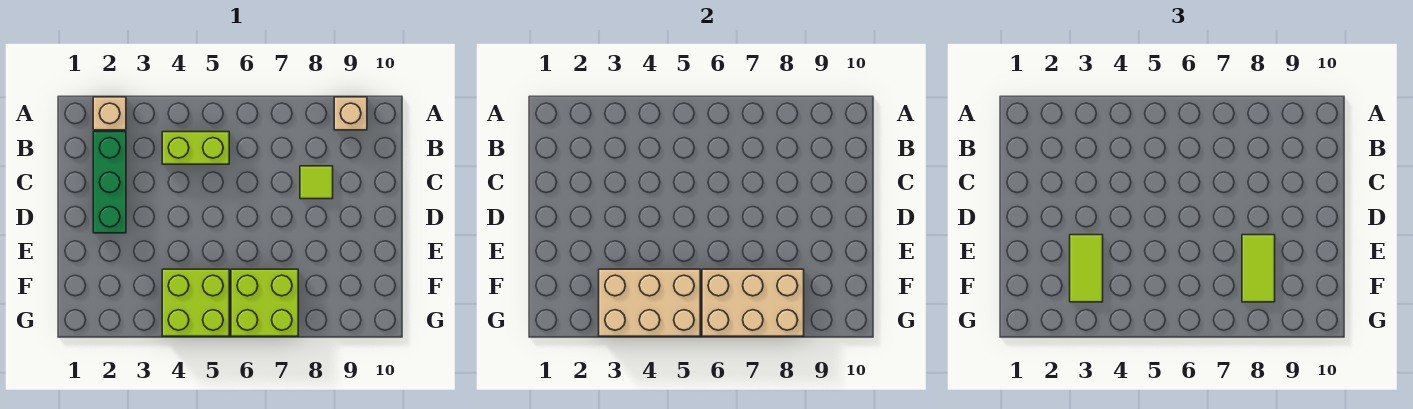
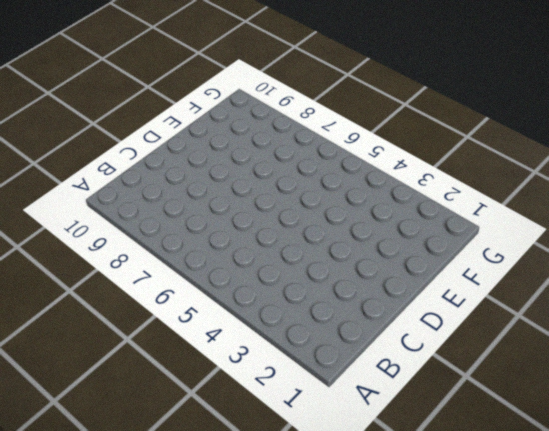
none -> tan 1x1 brick [93,97,126,130]
none -> tan 1x1 brick [334,97,367,130]

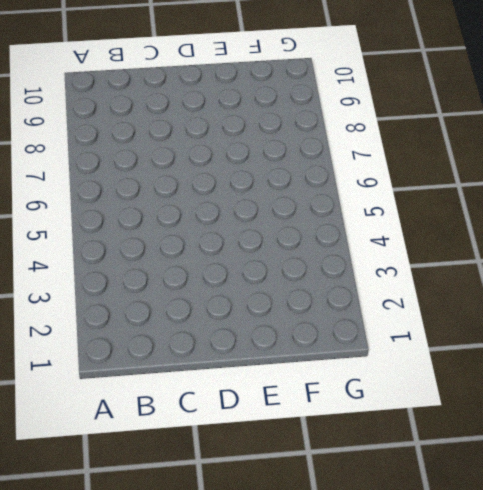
none -> tan 1x1 brick [93,97,126,130]
none -> tan 1x1 brick [334,97,367,130]

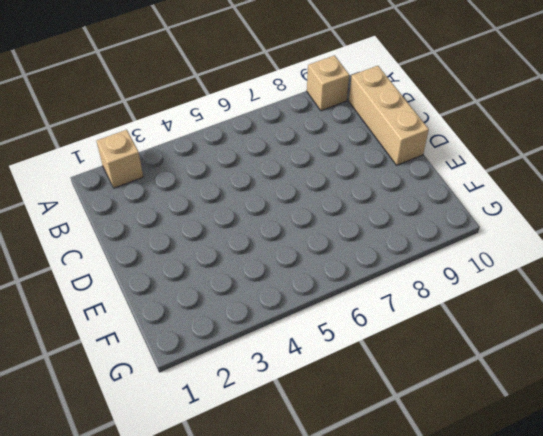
tan 1x3 brick [349,66,429,165] -> none
none -> green 1x3 brick [93,132,126,233]
none -> lime 1x2 brick [162,132,229,164]

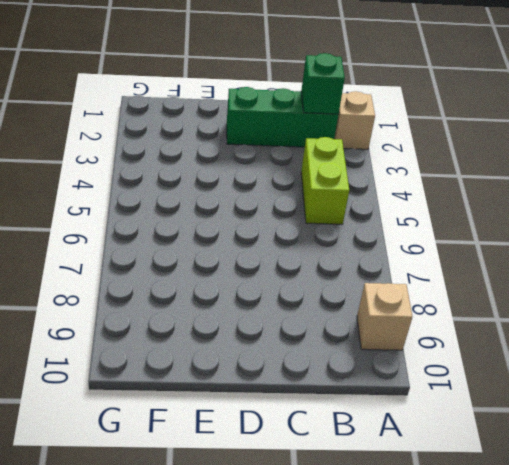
green 1x1 brick [301,53,345,114] -> none
none -> lime 1x1 tile [300,166,333,199]
none -> lime 2x2 brick [162,269,229,336]

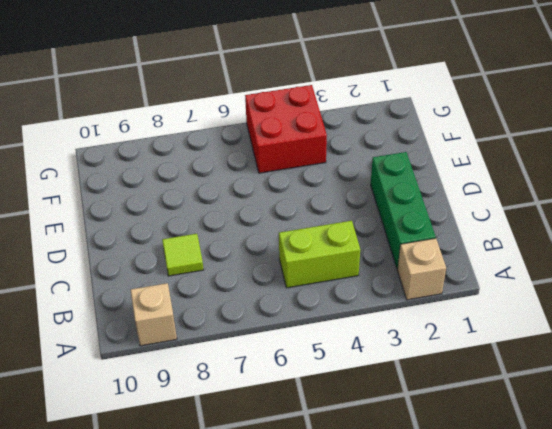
red 2x2 brick [245,85,327,173] -> lime 2x2 brick [162,269,229,336]
none -> lime 2x2 brick [231,269,298,336]
none -> tan 2x3 brick [599,269,700,336]

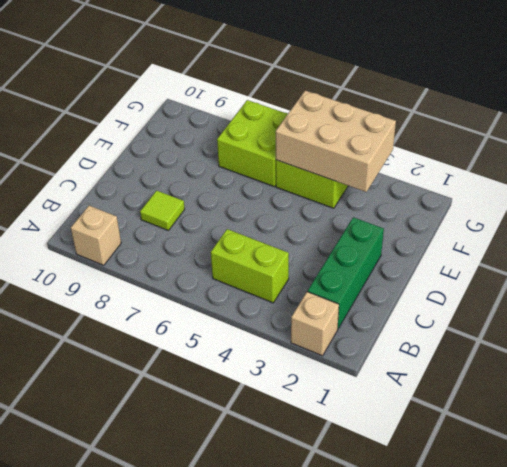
none -> tan 2x3 brick [702,269,804,336]
none -> lime 1x2 tile [1070,235,1103,302]

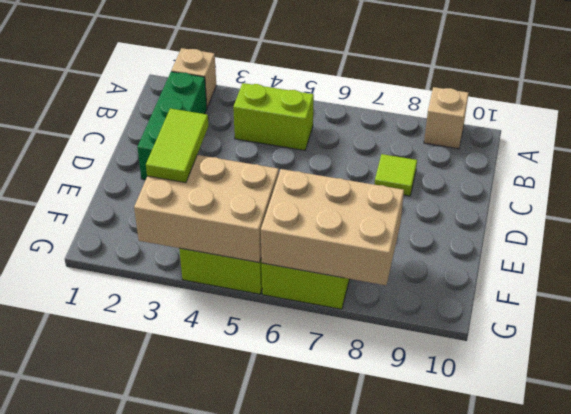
none -> lime 1x2 tile [1242,235,1275,302]

